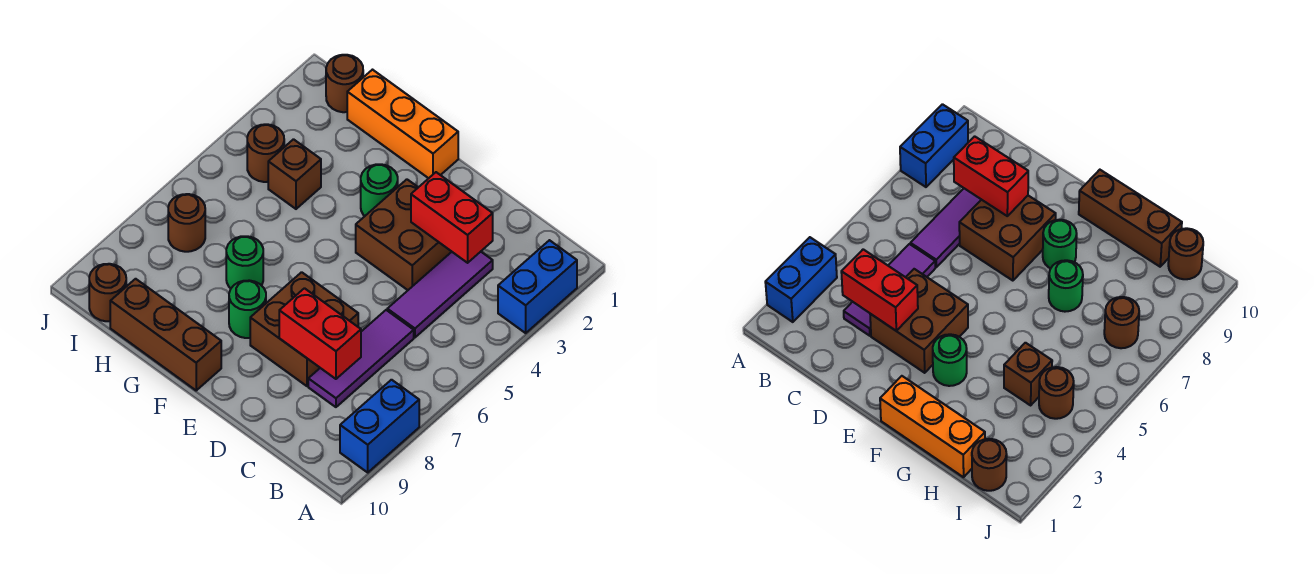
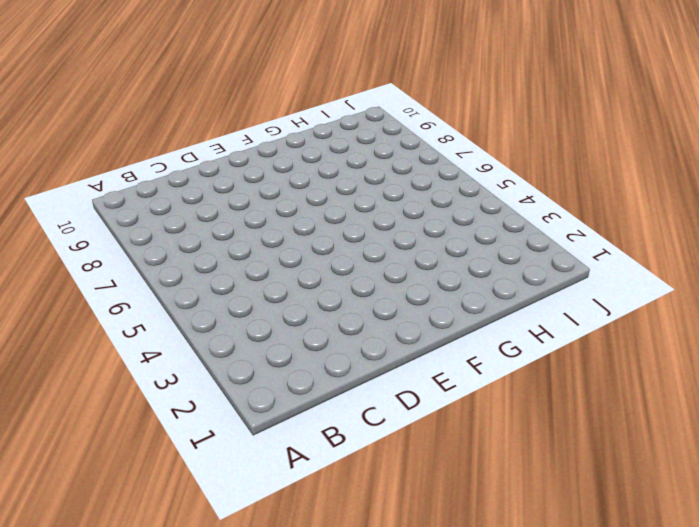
none -> blue 1x2 brick [498,240,577,333]
none -> blue 1x2 brick [340,380,419,472]
none -> purple 1x3 tile [387,252,493,337]

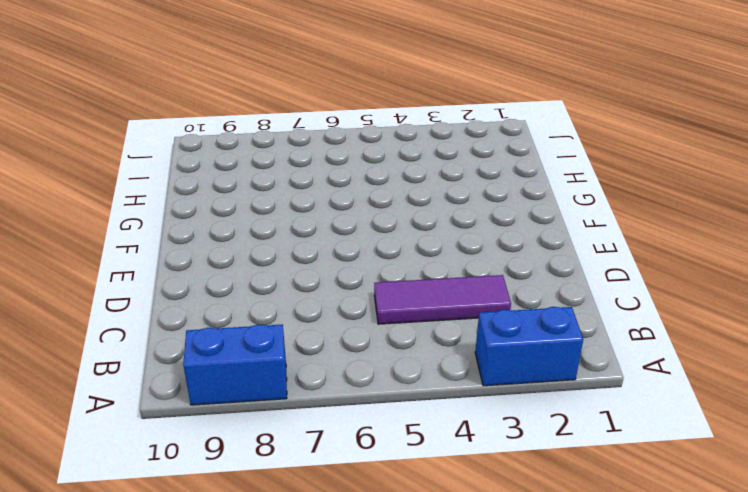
none -> purple 1x3 tile [308,310,414,407]
none -> brown 2x2 brick [356,179,452,290]
none -> brown 2x2 brick [250,272,358,386]

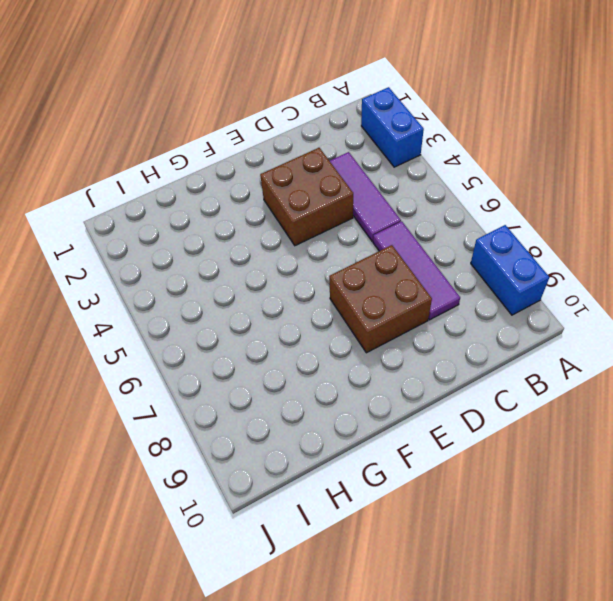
none -> orange 1x3 brick [347,70,458,178]
none -> green 1x1 round brick [361,164,398,216]
none -> green 1x1 round brick [229,280,266,338]

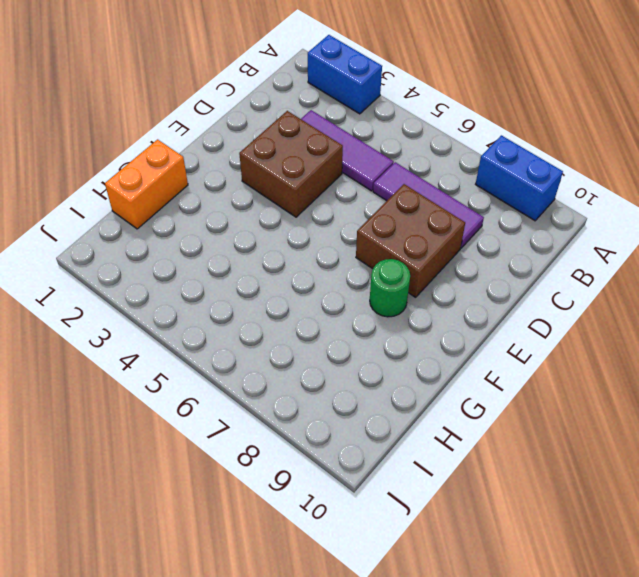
orange 1x2 brick [105,139,188,229] -> orange 1x3 brick [347,70,458,178]
none -> green 1x1 round brick [361,164,398,216]
none -> brown 1x3 brick [110,279,221,390]
none -> green 1x1 round brick [226,236,263,288]

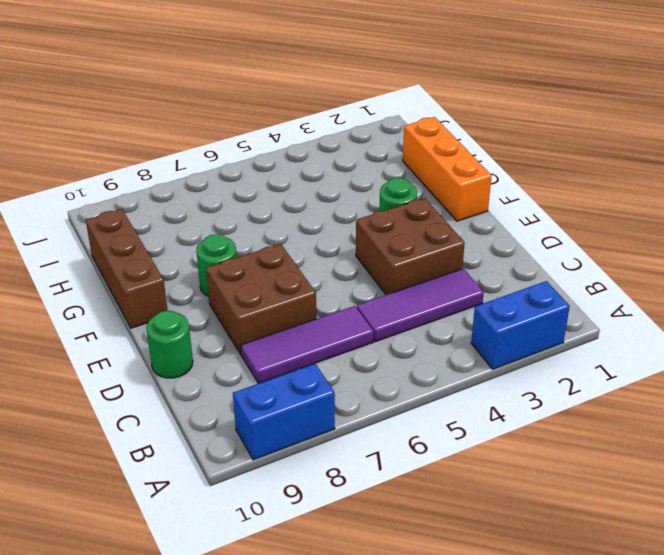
green 1x1 round brick [146,310,193,378] -> green 1x1 round brick moved to [226,236,263,288]
none -> brown 1x1 brick [268,139,321,209]
none -> brown 1x1 round brick [326,55,363,112]
none -> brown 1x1 round brick [247,124,284,182]

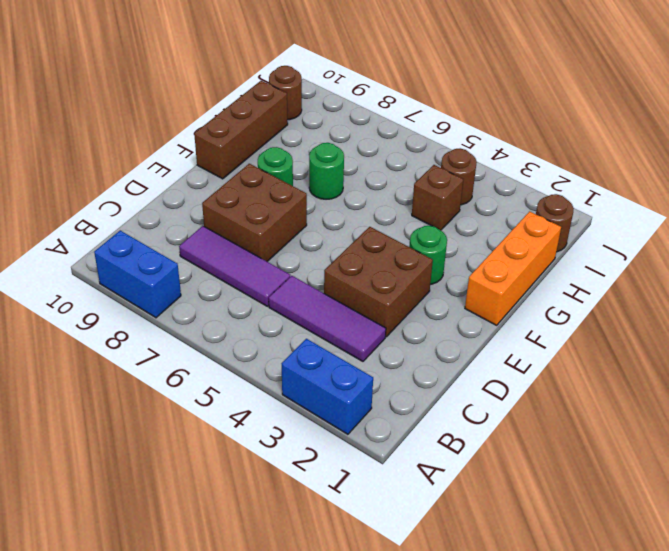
none -> brown 1x1 round brick [168,194,205,252]
none -> red 1x2 brick [411,172,493,263]
none -> red 1x2 brick [279,288,361,379]

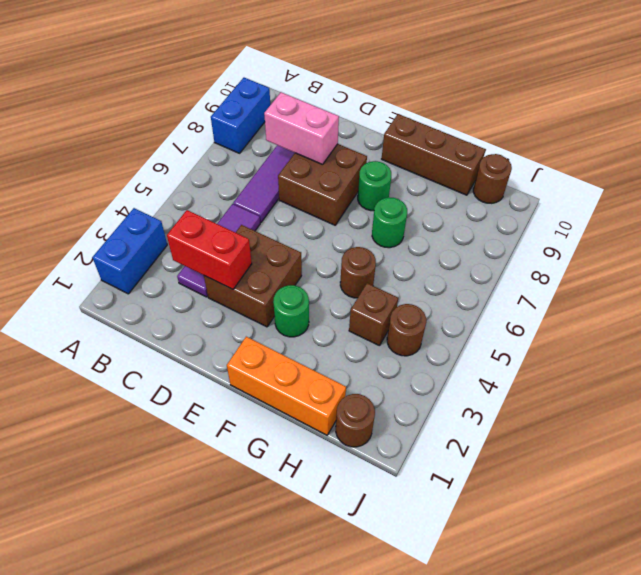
pink 1x2 brick [264,92,339,165] -> red 1x2 brick [279,288,361,379]
brown 1x1 round brick [340,247,376,298] -> brown 1x1 round brick moved to [168,194,205,252]

